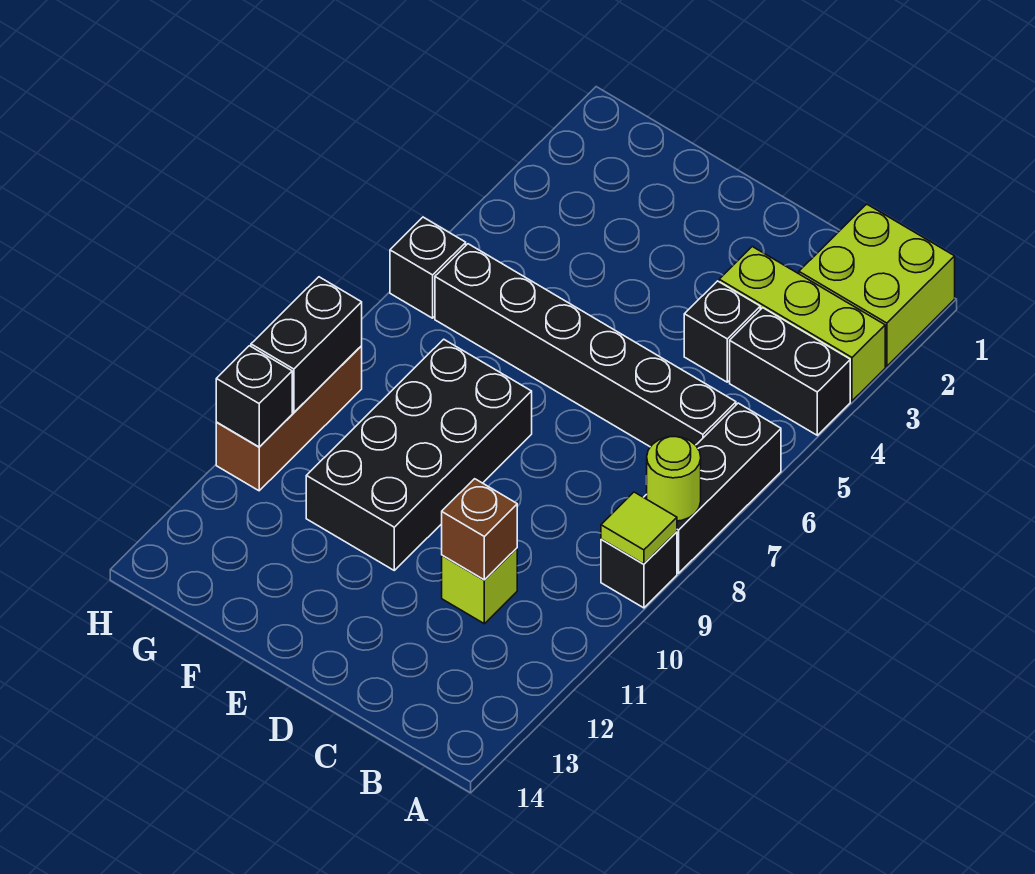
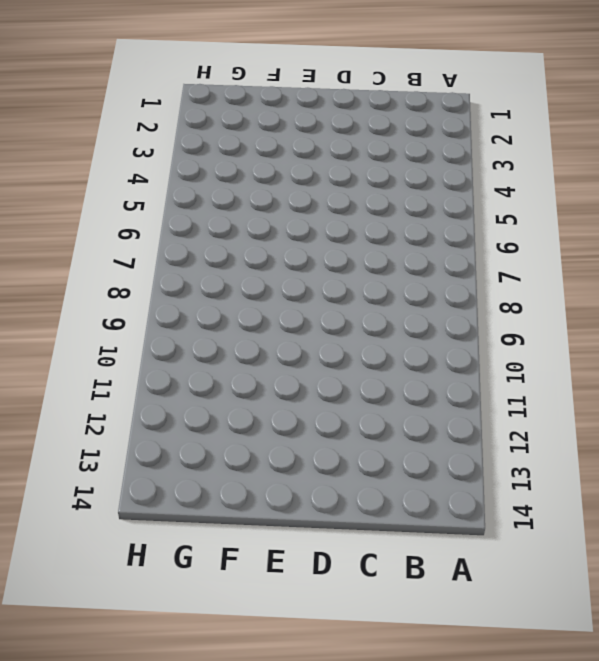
none -> lime 2x2 brick [799,204,955,366]
none -> lime 1x3 brick [719,247,885,401]
none -> black 1x2 brick [730,308,850,435]

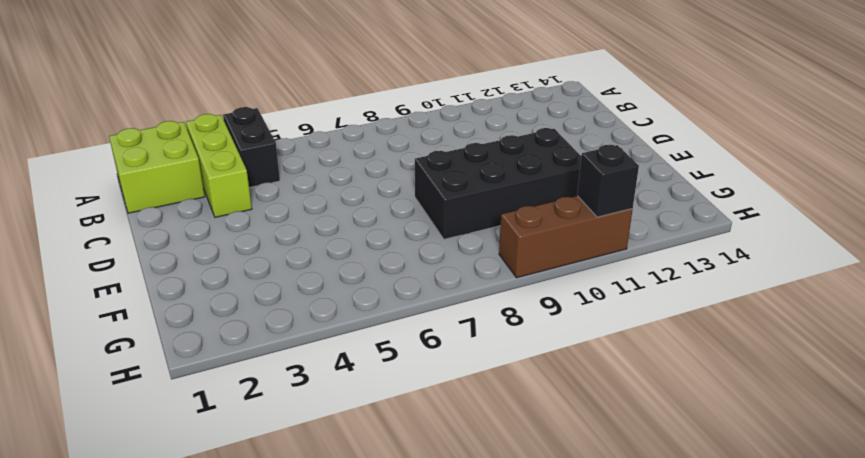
none -> black 1x3 brick [644,403,781,573]
none -> black 1x1 brick [601,532,677,608]
none -> black 1x6 brick [435,244,736,447]

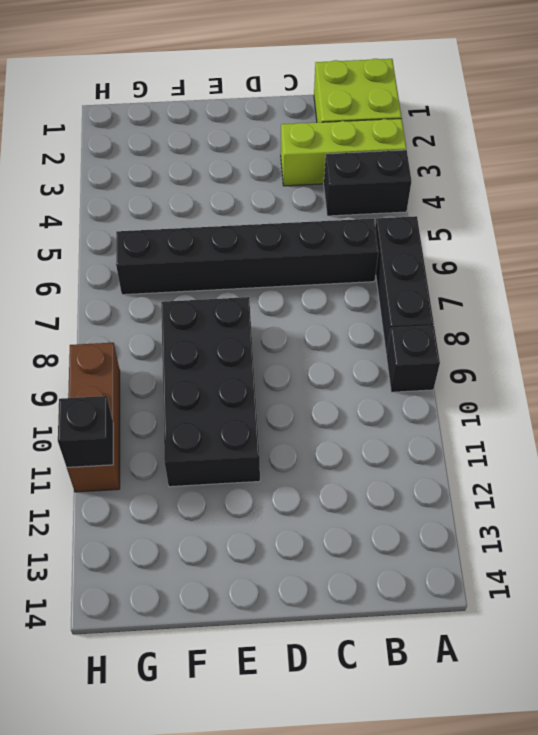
none -> black 1x1 brick [684,281,760,382]
none -> lime 1x1 brick [442,548,517,624]
none -> black 1x1 brick [390,217,466,318]

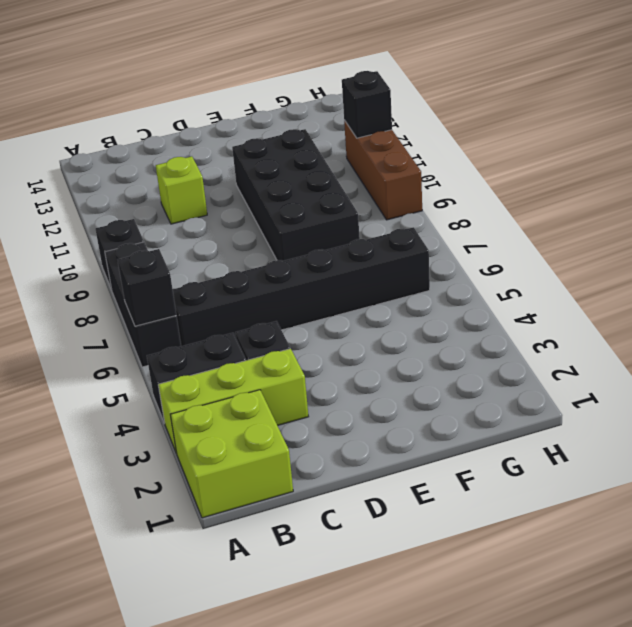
black 1x1 brick [118,249,176,326] -> black 1x1 brick moved to [390,217,466,318]
none -> lime 1x1 round brick [646,437,701,521]
none -> lime 1x1 tile [601,492,677,564]
none -> brown 1x1 brick [442,479,517,580]

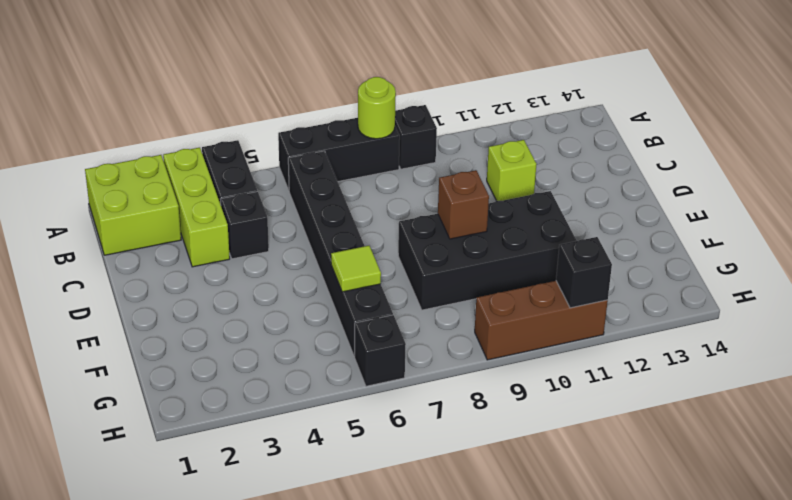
brown 1x1 brick [438,170,489,239] -> brown 1x1 brick moved to [442,479,517,580]
lime 1x1 tile [331,246,381,292] -> lime 1x1 tile moved to [601,492,677,564]
none -> black 1x2 brick [251,277,362,412]

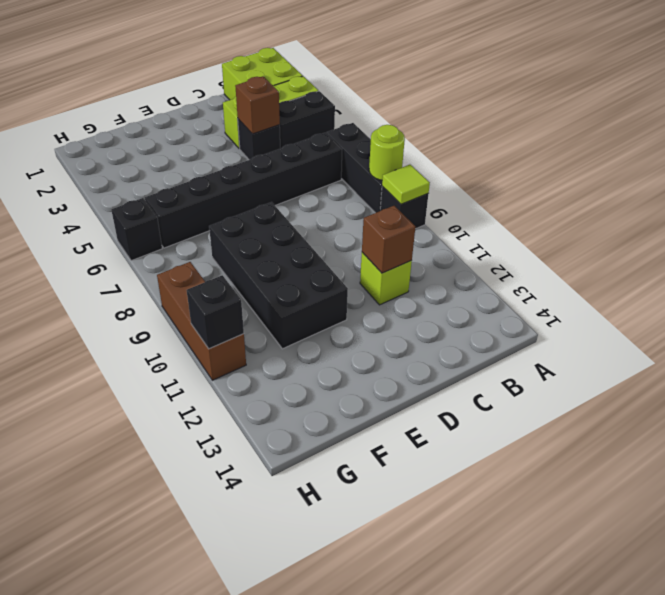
brown 1x1 brick [235,76,280,134] -> none
none -> black 1x2 brick [251,277,362,412]

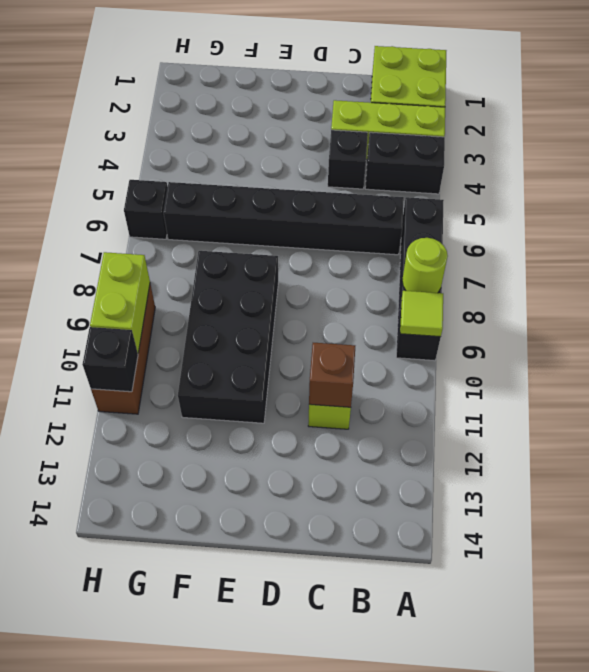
lime 1x2 brick [90,252,150,353] -> black 1x2 brick [251,277,362,412]

